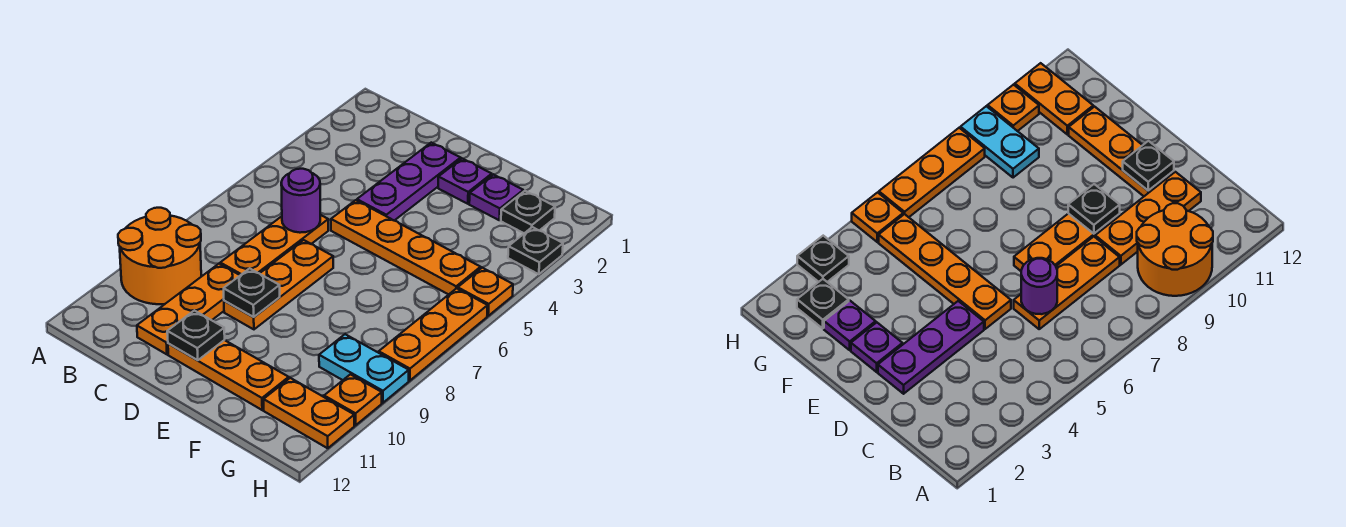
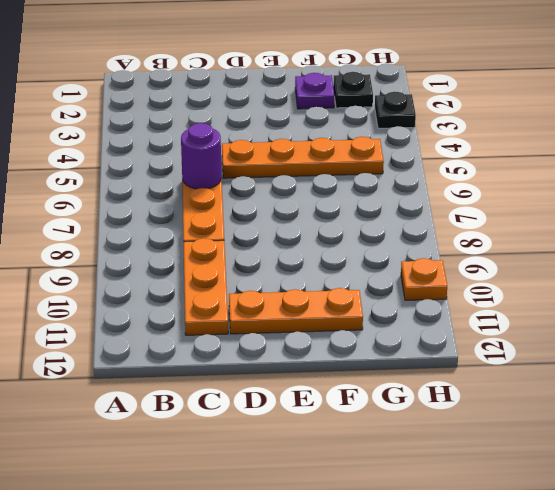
none -> orange 2x2 round brick [118,208,201,304]
none -> purple 1x3 plate [357,143,461,221]
none -> orange 1x3 plate [224,240,333,329]

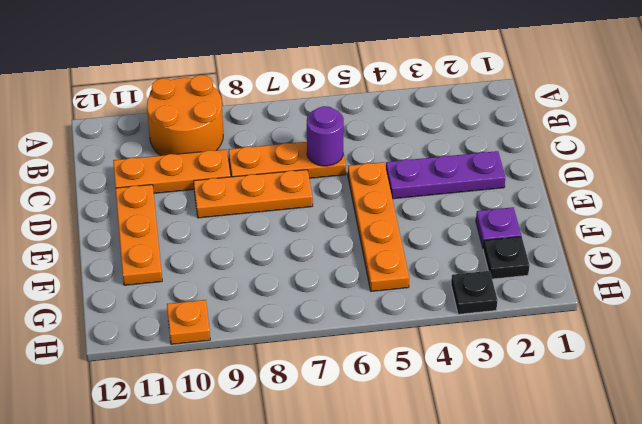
none -> purple 1x1 plate [438,159,492,204]
none -> cyan 1x2 plate [319,334,409,403]
none -> orange 1x2 plate [264,378,354,448]

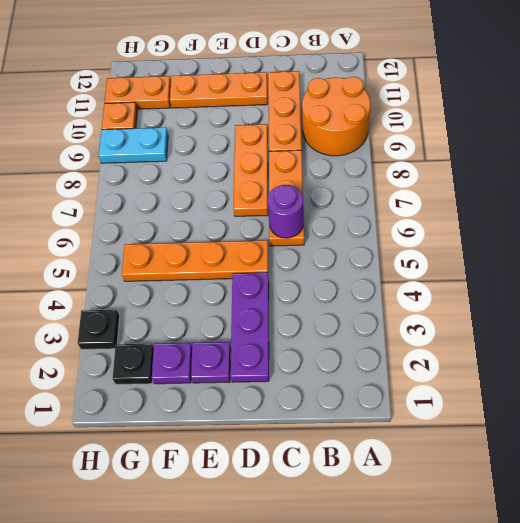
none -> orange 1x1 plate [458,268,513,316]
none -> orange 1x3 plate [379,288,488,381]
none -> black 1x1 plate [224,268,280,317]

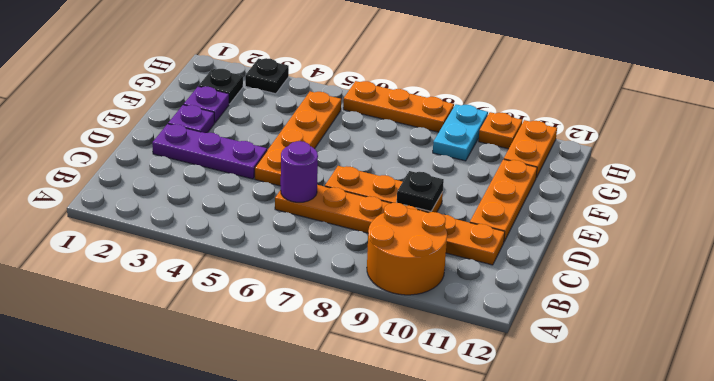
none -> orange 1x1 plate [458,268,513,316]
none -> black 1x1 plate [167,310,225,360]

